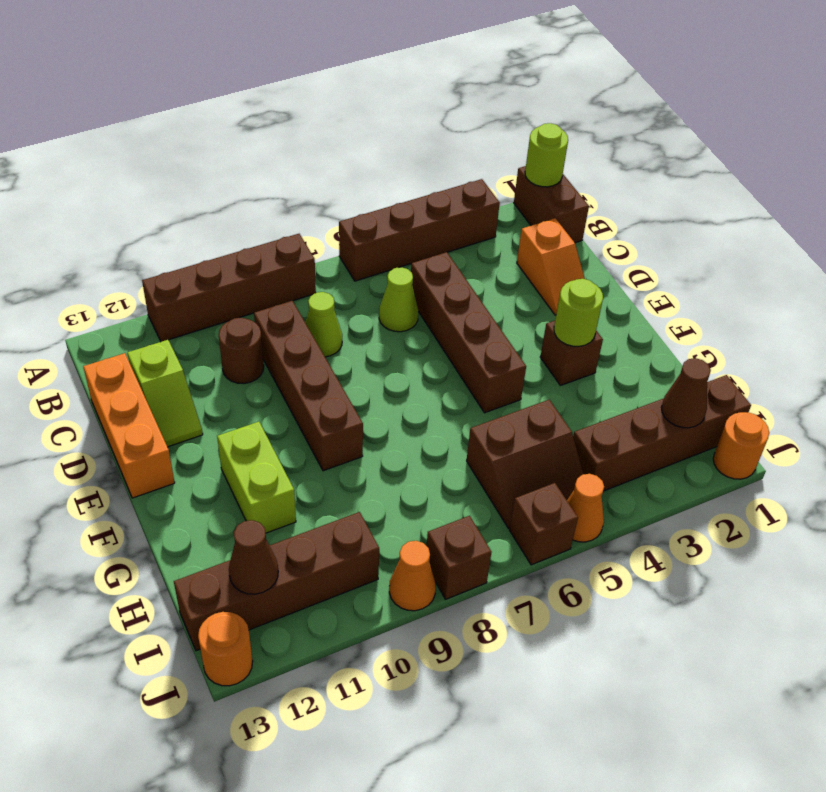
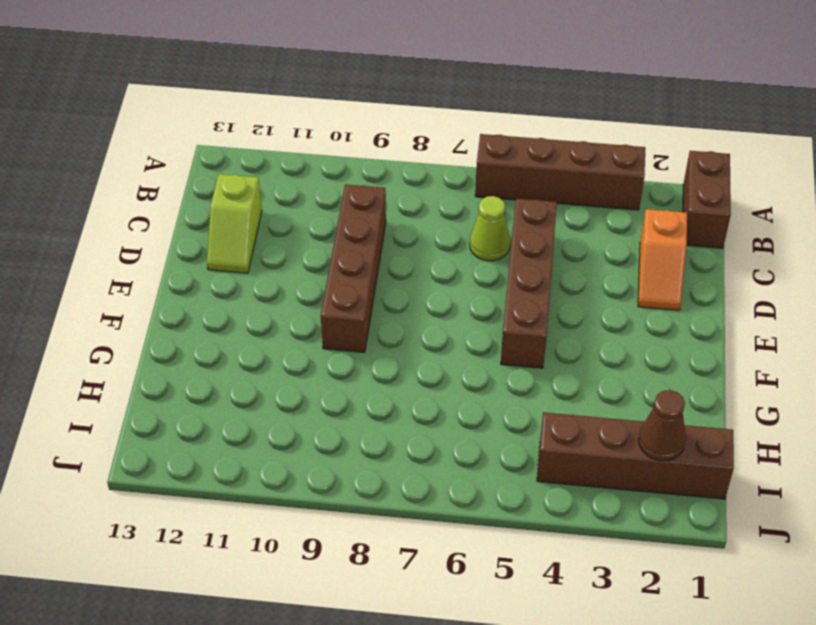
none -> brown 1x4 brick [142,234,316,342]
none -> lime 1x1 cone [306,292,342,357]
none -> brown 1x1 round brick [219,318,264,383]

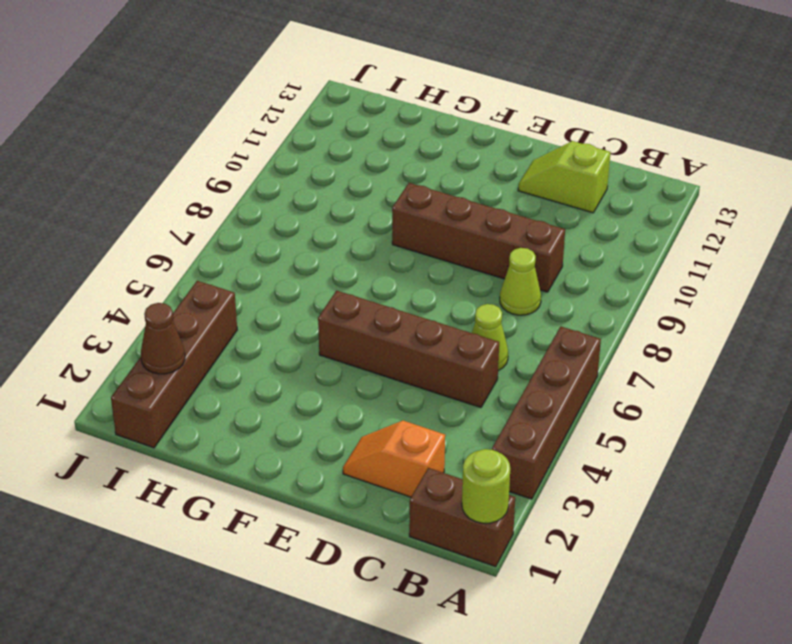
none -> brown 1x4 brick [142,234,316,342]
none -> brown 1x1 round brick [219,318,264,383]
none -> orange 1x3 brick [83,353,175,498]

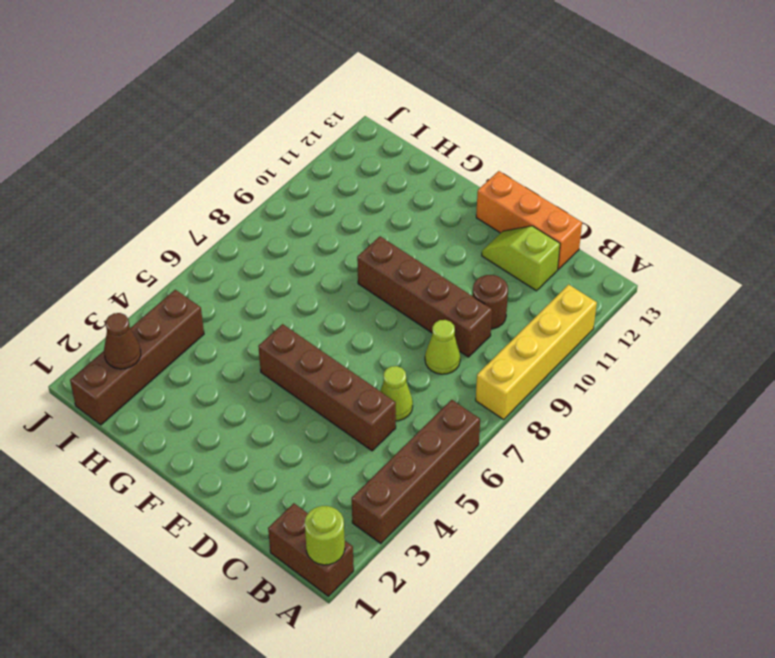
yellow 1x4 brick [476,284,597,419] -> brown 1x4 brick [142,234,316,342]
none -> orange 1x2 slope [517,218,585,315]
none -> brown 1x1 brick [540,321,603,385]
none -> lime 1x2 brick [217,422,296,533]

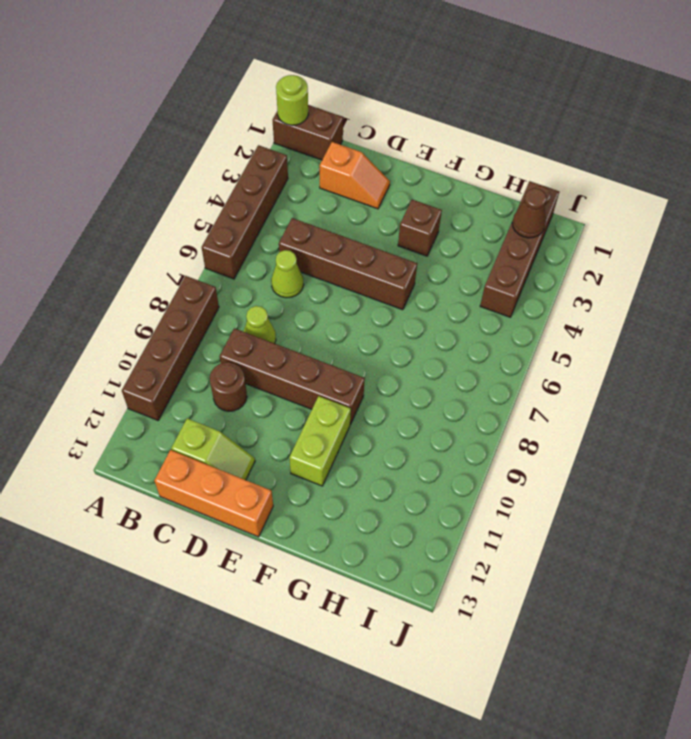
lime 1x2 brick [289,396,351,486] -> lime 1x2 brick turned to [217,422,296,533]
none -> brown 2x2 slope [467,400,583,528]
none -> brown 1x4 brick [174,512,379,651]
none -> orange 1x1 round brick [713,412,769,479]

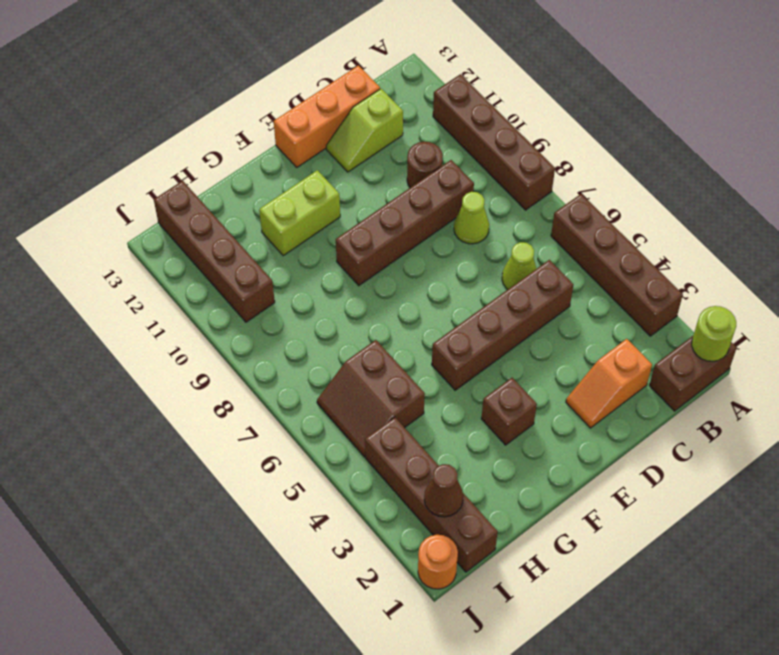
none -> orange 1x1 cone [567,474,604,542]
none -> brown 1x1 brick [509,483,578,565]
none -> brown 1x1 brick [427,516,492,599]

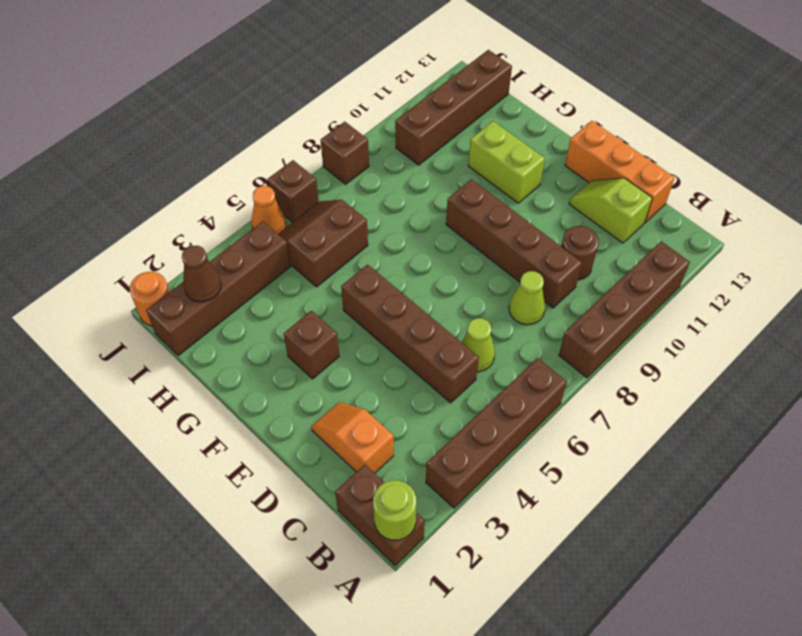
none -> orange 1x1 cone [389,541,436,611]
none -> orange 1x1 round brick [198,612,253,686]
none -> lime 1x1 round brick [554,279,603,346]

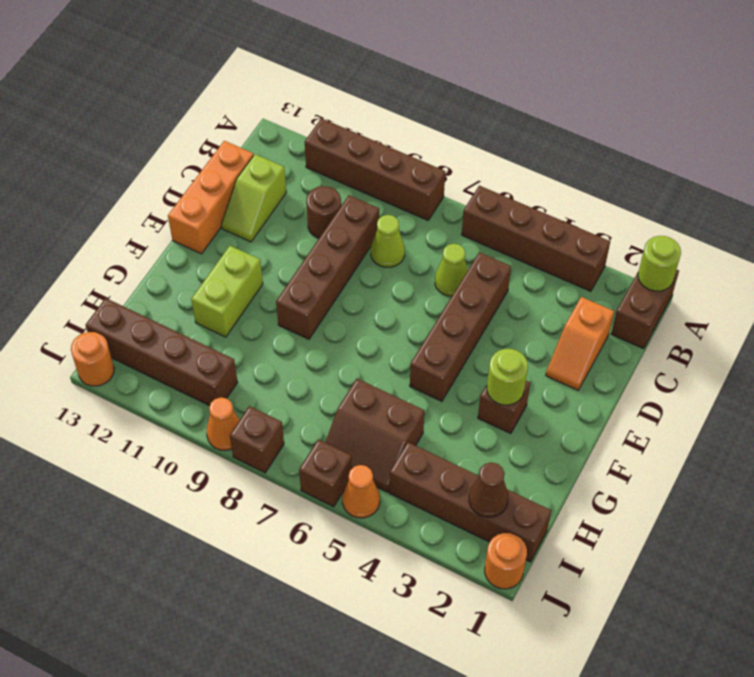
none -> brown 1x1 cone [229,520,278,594]

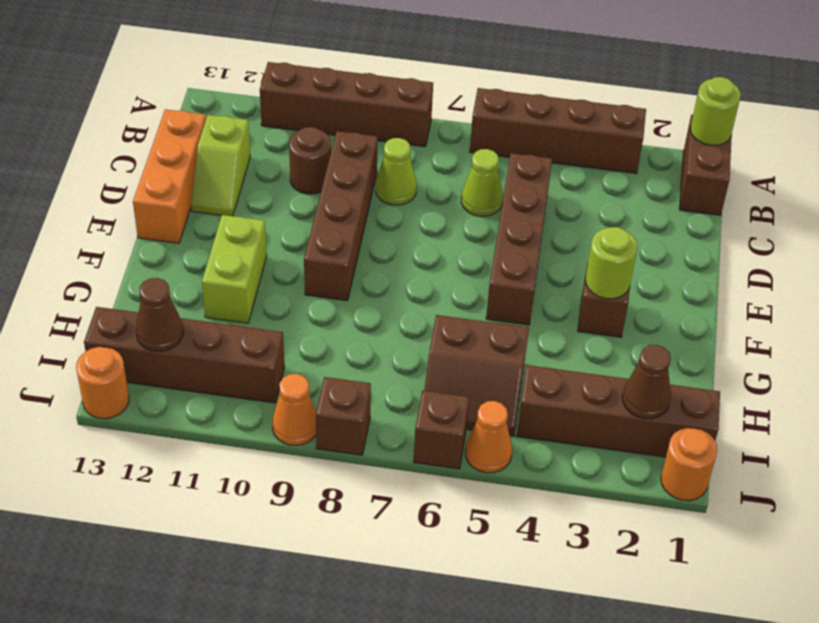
none -> orange 1x2 slope [517,218,585,315]

